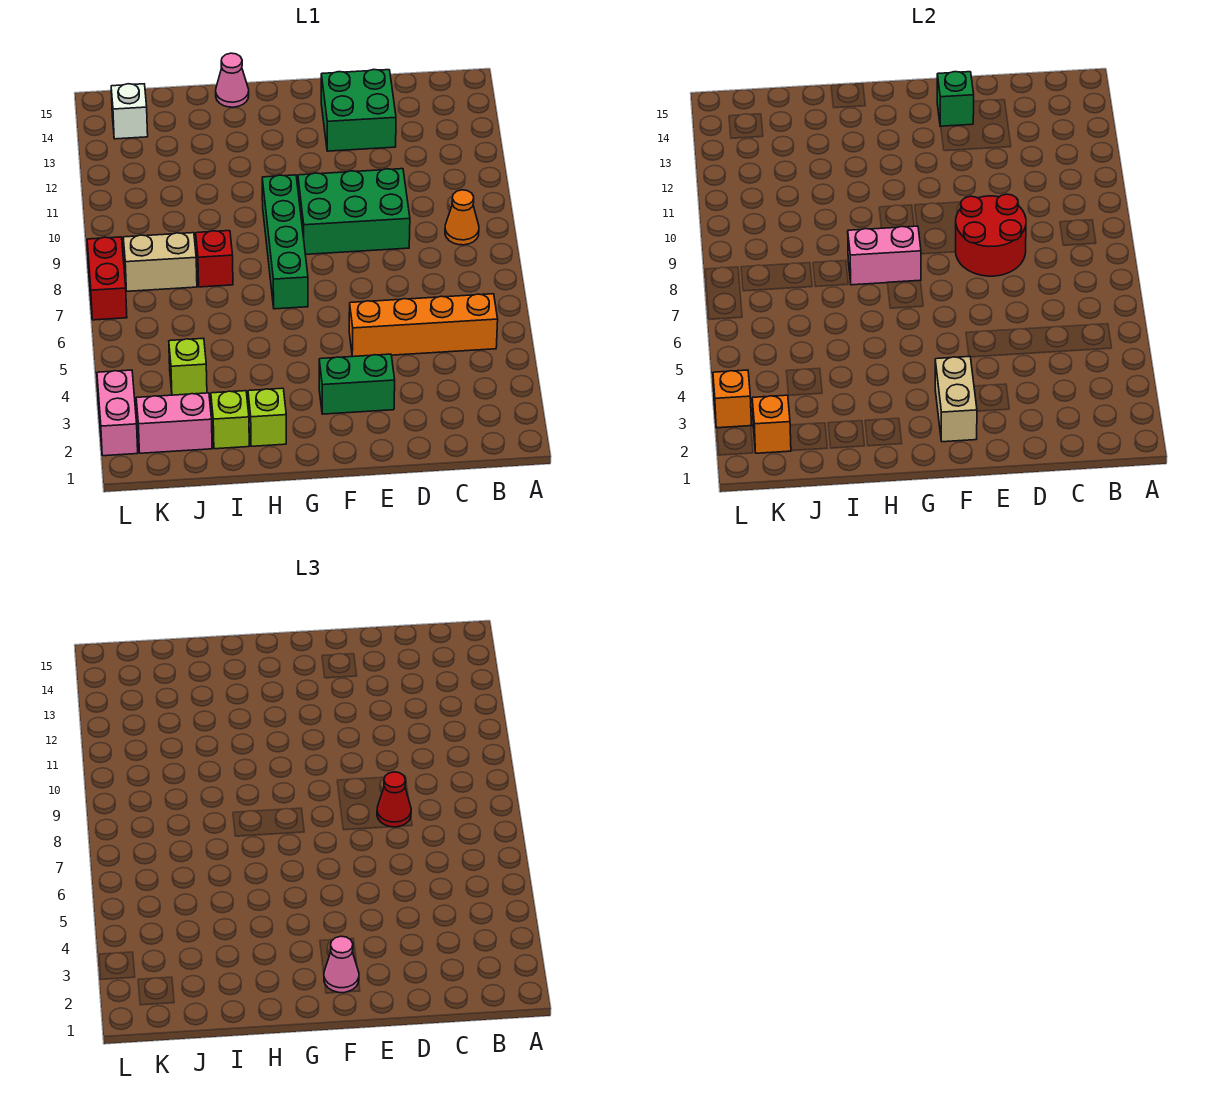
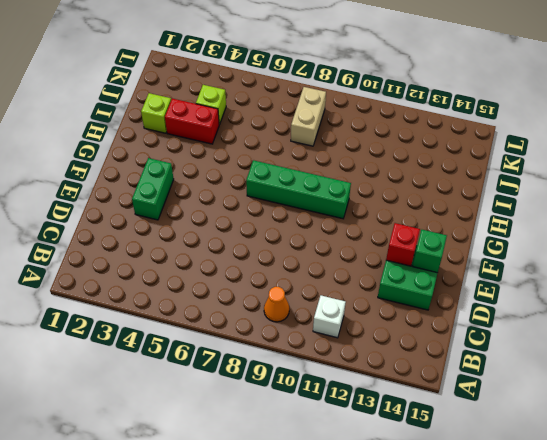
white 1x1 brick [313,295,346,338] -> white 1x1 brick moved to [111,84,148,139]
red 1x1 brick [386,223,420,266] -> red 1x1 brick moved to [196,231,233,287]
red 1x2 brick [165,99,219,144] -> red 1x2 brick moved to [87,237,127,320]
none -> orange 1x4 brick [349,294,498,357]
none -> green 2x3 brick [298,169,410,254]
none -> lime 1x1 brick [248,388,286,446]

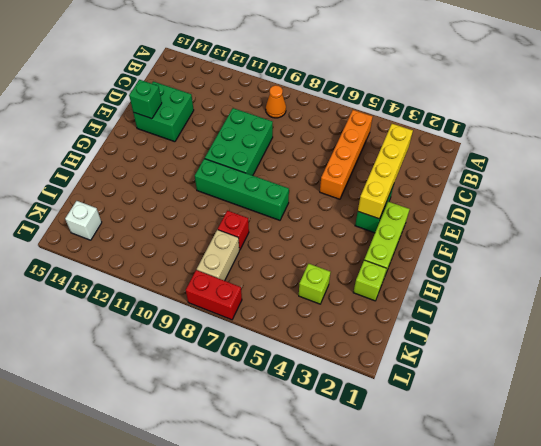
yellow 1x4 brick [358,124,413,219] -> tan 1x2 brick [935,357,977,442]
lime 1x3 brick [364,202,410,277] -> lime 1x1 brick [248,388,286,446]
none -> pink 1x1 cone [216,53,249,107]
none -> pink 1x2 brick [136,393,212,453]
none -> pink 1x2 brick [97,370,138,456]

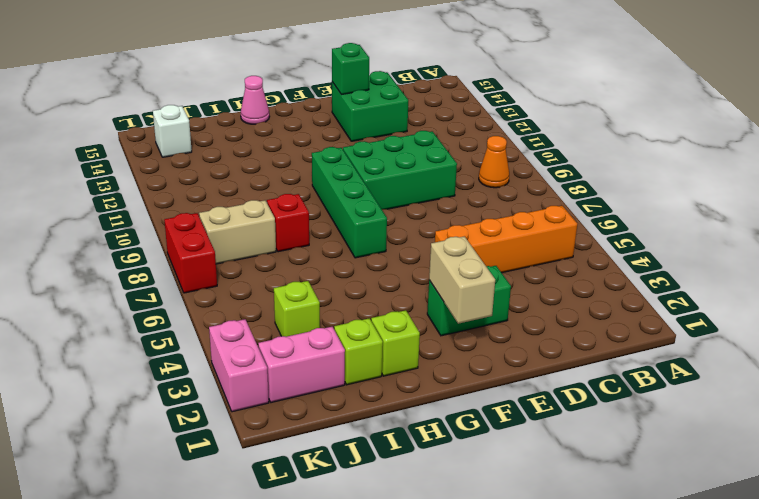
none -> red 2x2 round brick [956,194,1026,276]
none -> pink 1x2 brick [848,226,921,285]
none -> orange 1x1 brick [752,395,791,453]

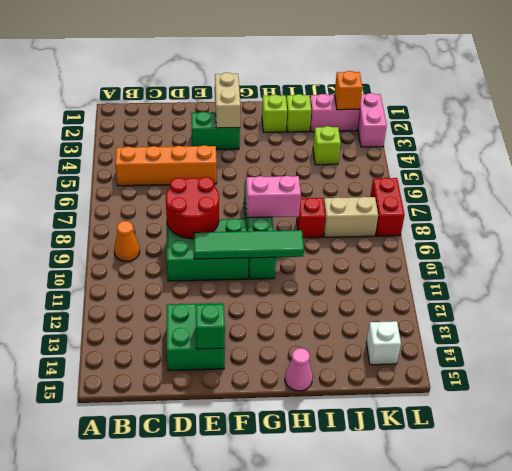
green 1x4 tile [194,230,304,259] -> none
none -> orange 1x1 brick [713,370,752,428]
none -> red 1x1 cone [377,772,411,827]
none -> pink 1x1 cone [324,936,359,993]

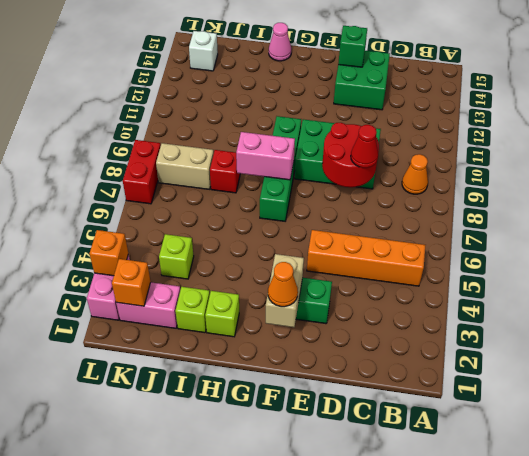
orange 1x1 cone [268,262,298,307] -> pink 1x1 cone [324,936,359,993]

